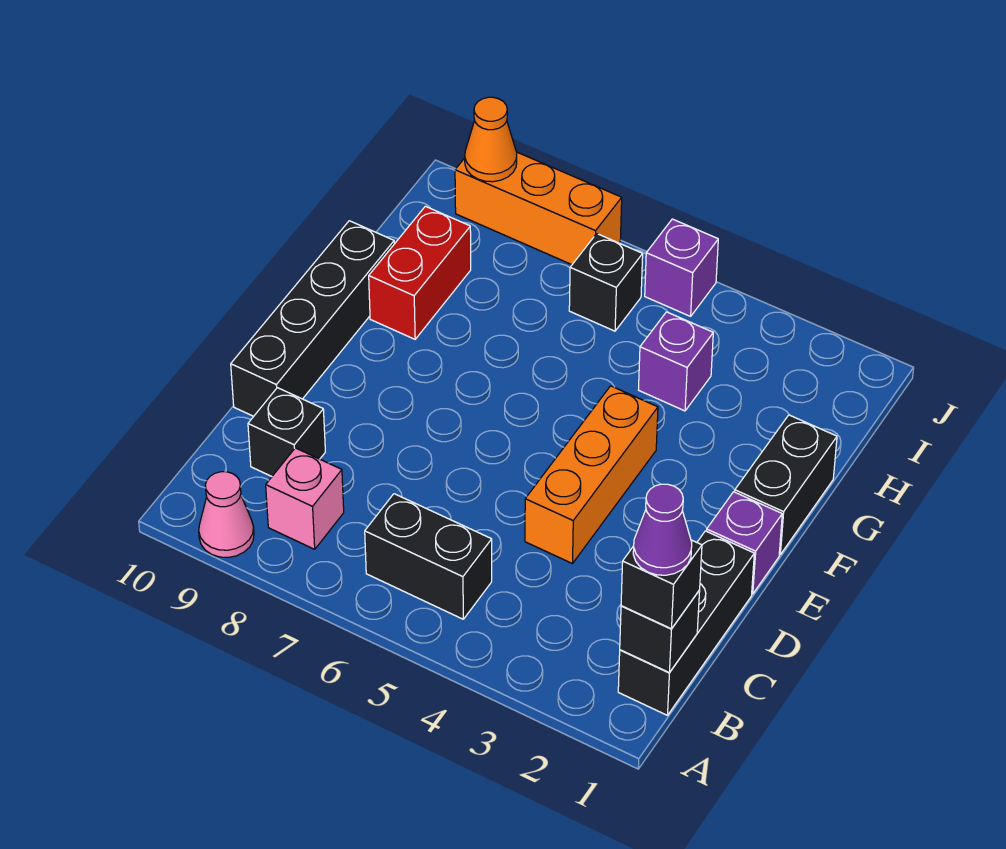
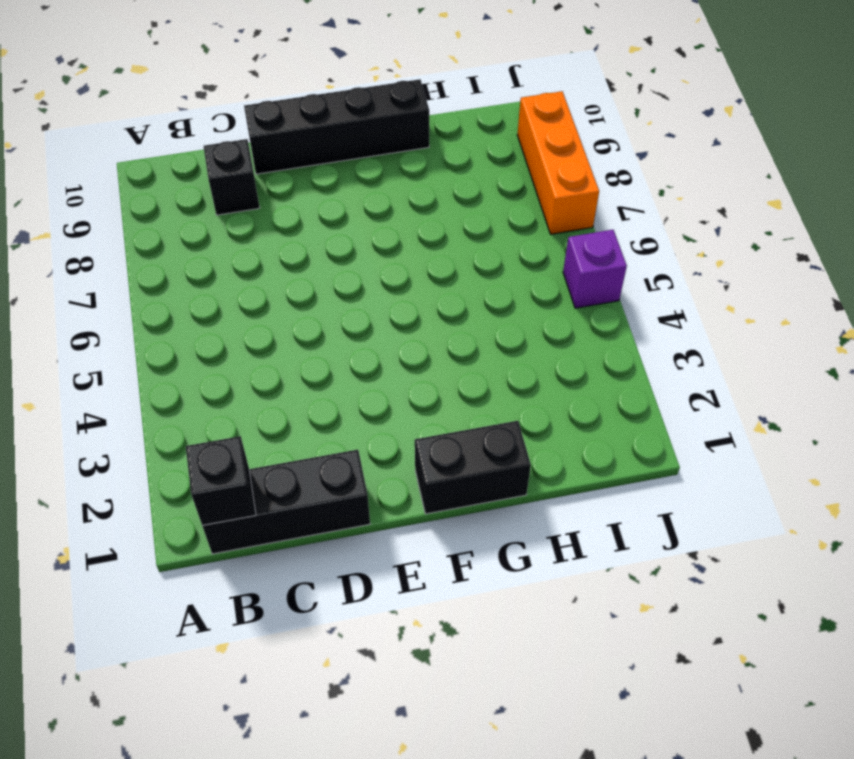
none -> pink 1x1 cone [199,472,254,557]
none -> black 1x2 brick [365,494,492,619]
none -> pink 1x1 brick [266,448,344,549]

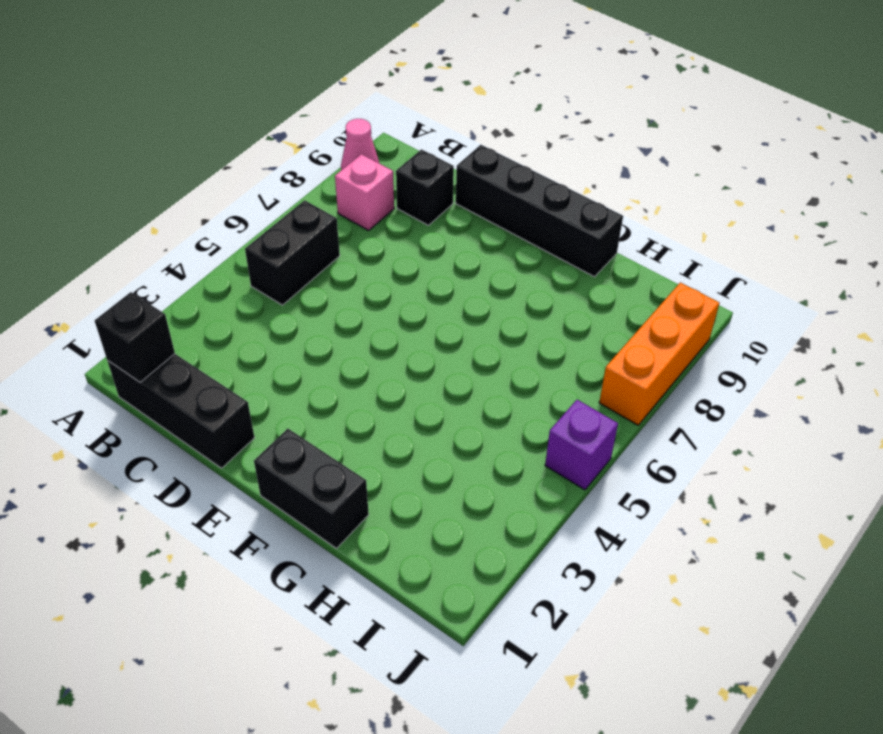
none -> orange 1x3 brick [525,386,658,564]
none -> purple 1x1 brick [707,492,782,594]
none -> red 1x2 brick [369,206,471,339]

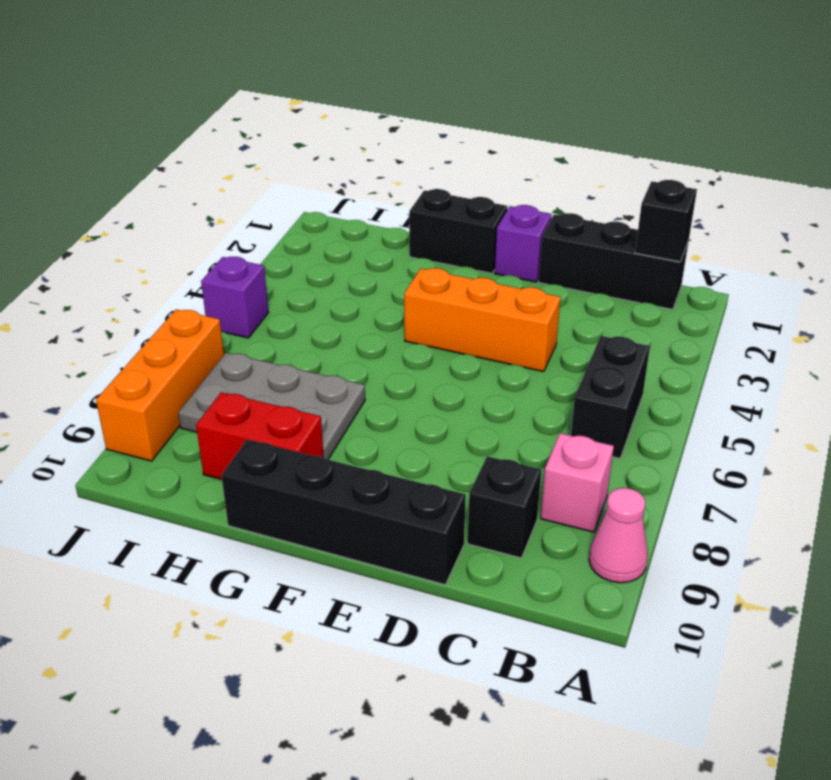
grey 2x3 plate [178,353,365,459] -> none
none -> purple 1x1 brick [639,312,713,411]
none -> black 1x1 brick [569,234,643,331]
none -> orange 1x1 cone [465,97,517,182]

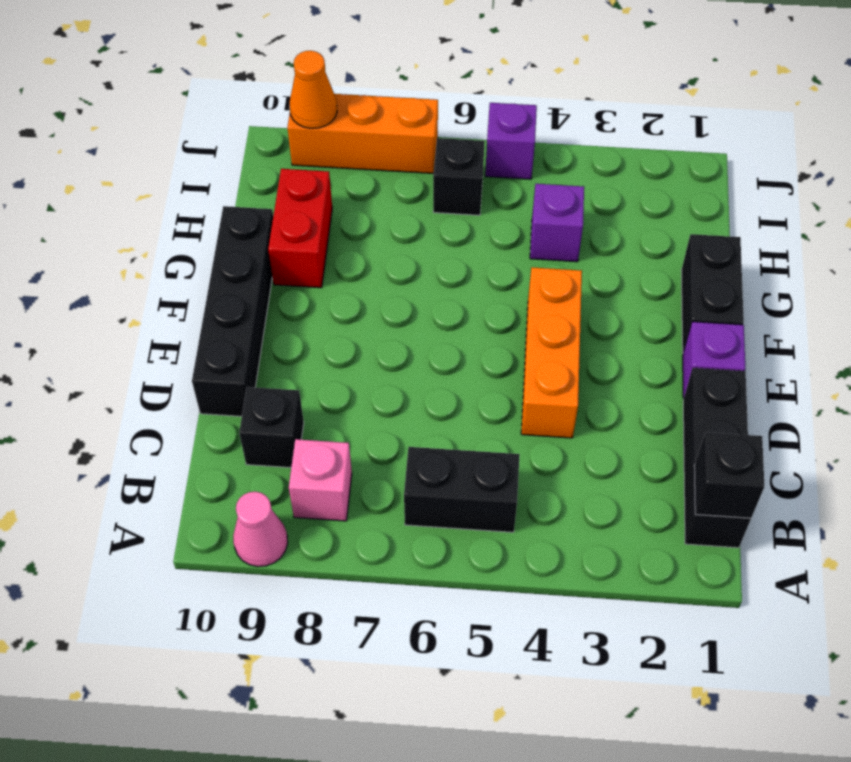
none -> black 1x1 brick [621,540,702,629]
none -> purple 1x1 cone [633,484,692,575]

